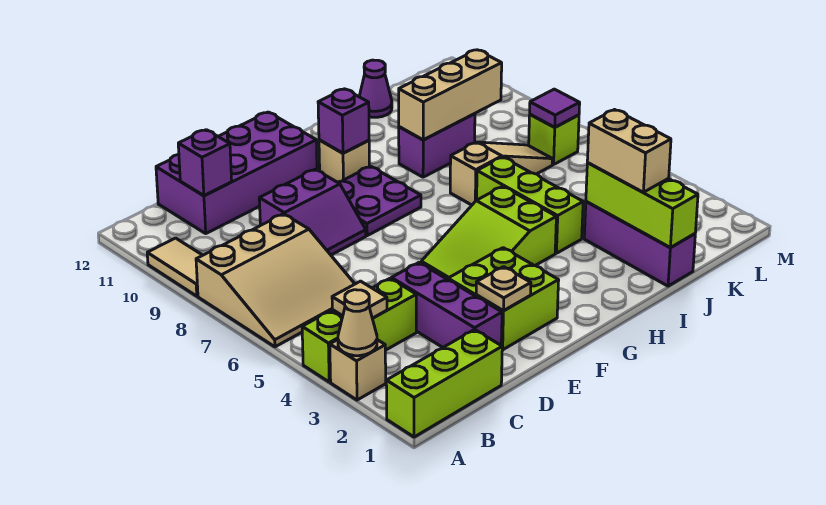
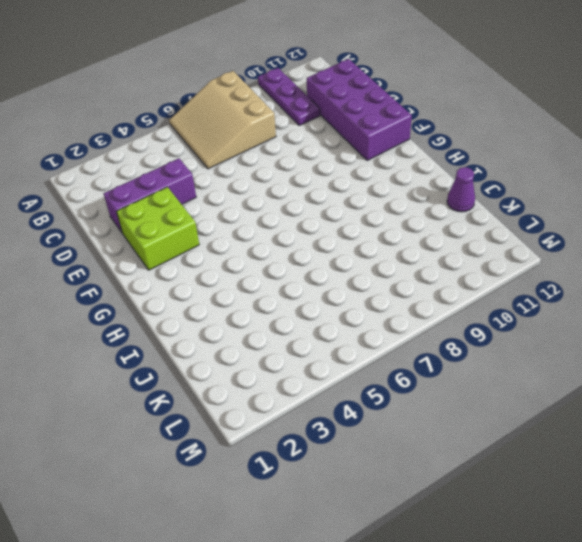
purple 1x3 plate [258,68,320,126] -> tan 1x2 tile [147,238,203,296]
none -> lime 1x3 brick [386,329,502,437]
none -> tan 1x1 brick [330,340,386,400]
none -> lime 1x3 brick [302,279,416,382]

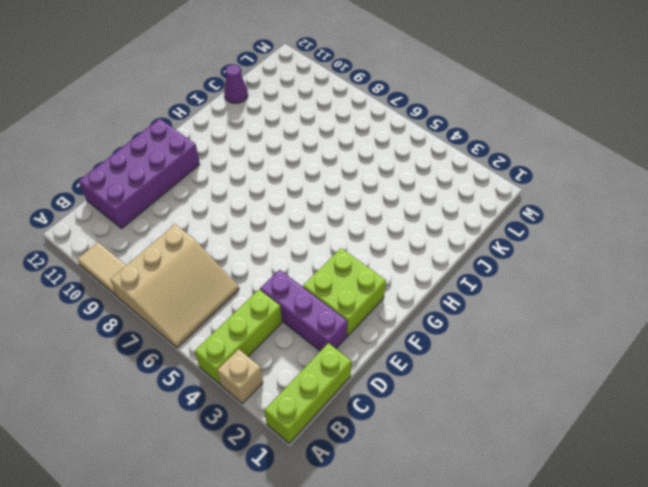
none -> purple 2x2 slope [259,170,366,255]
none -> lime 2x3 slope [421,186,556,279]
none -> purple 2x2 plate [338,166,421,236]

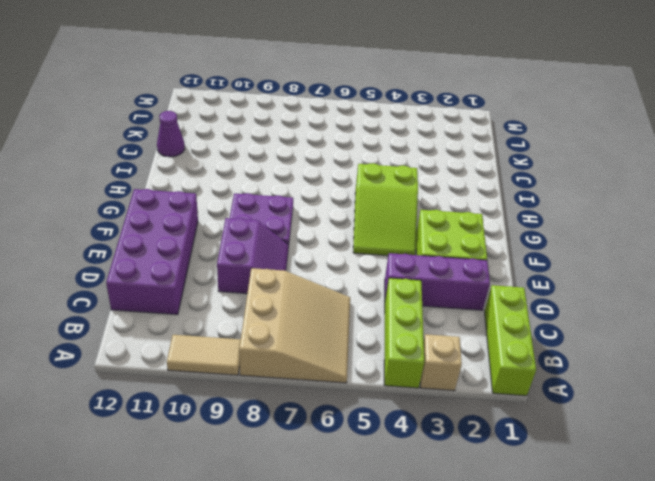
none -> tan 1x1 brick [319,140,369,182]
none -> lime 1x3 brick [477,157,583,253]
none -> tan 1x3 slope [450,142,553,205]

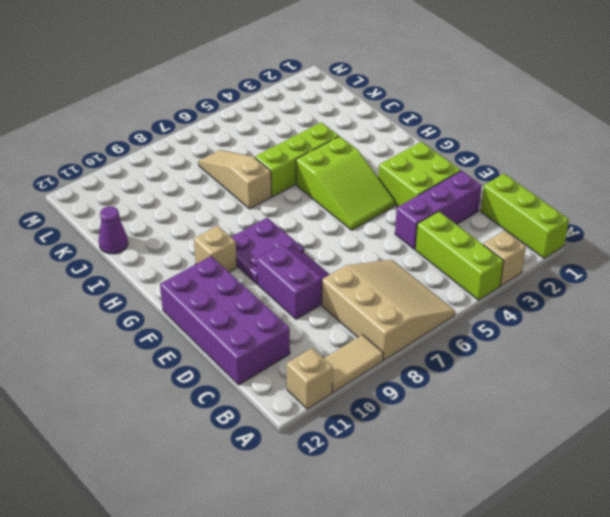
tan 1x1 brick [287,348,333,409] -> none
none -> purple 1x2 brick [399,114,475,177]
none -> purple 1x3 brick [584,201,695,286]
none -> lime 1x1 brick [529,114,579,165]

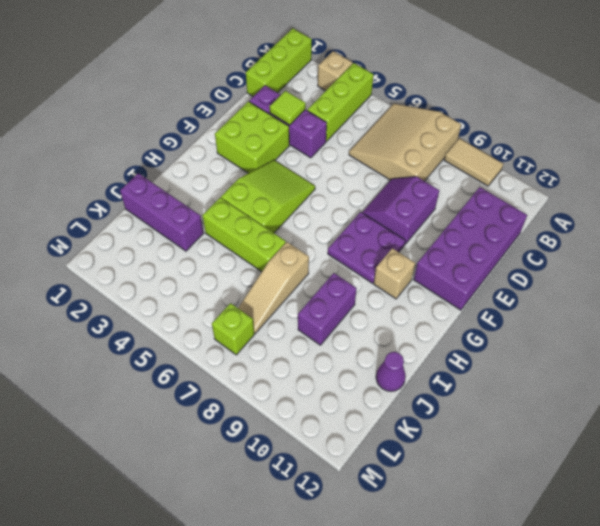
lime 1x1 tile [270,91,306,125] -> none
none -> tan 1x1 cone [338,290,377,356]
none -> tan 1x1 tile [332,281,387,318]
none -> purple 1x1 brick [178,130,232,196]

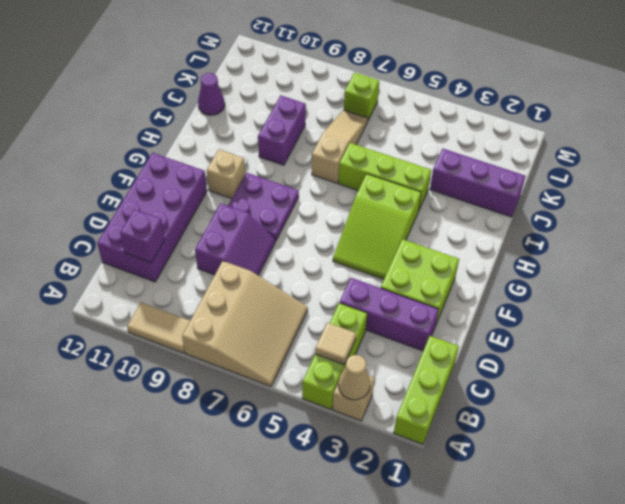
none -> tan 1x1 plate [476,267,531,311]
none -> purple 1x1 brick [318,89,369,153]
none -> tan 1x3 brick [399,50,502,140]

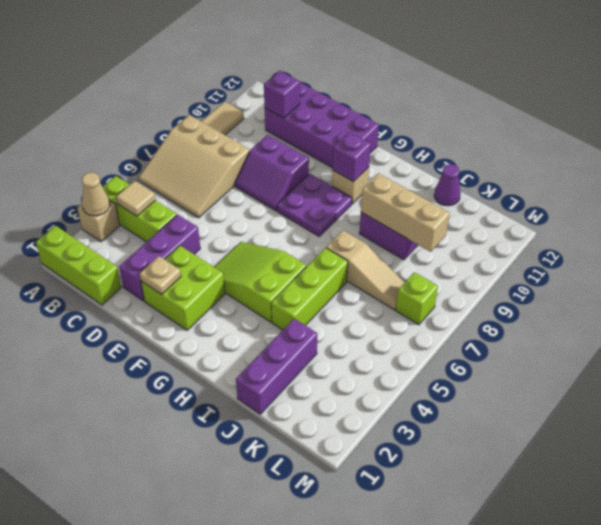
none -> lime 1x3 brick [586,163,698,247]
none -> purple 1x1 tile [530,89,580,127]
none -> tan 1x2 brick [587,110,671,192]

